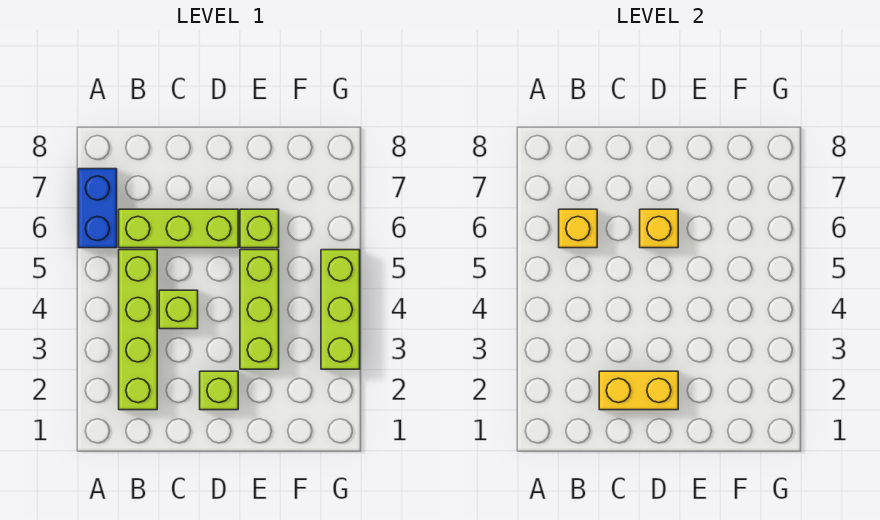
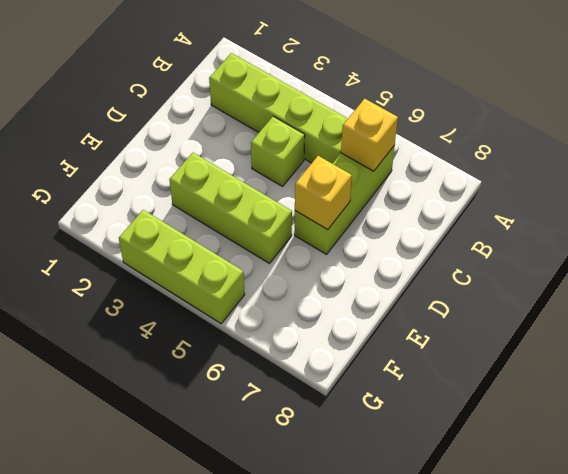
none -> blue 1x2 brick [78,169,117,248]
none -> lime 1x1 brick [200,371,238,410]

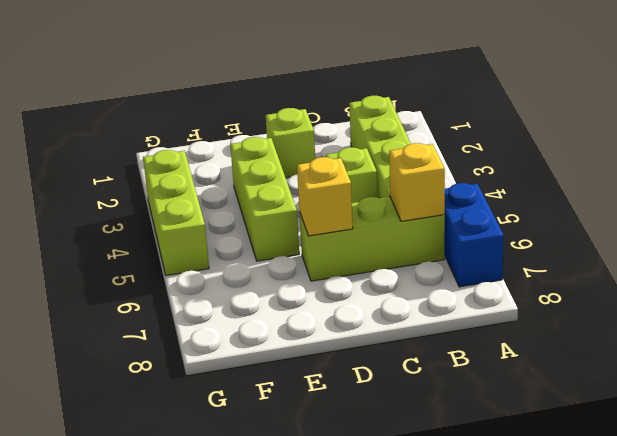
none -> lime 1x1 brick [240,209,279,248]
none -> yellow 1x2 brick [599,371,678,410]

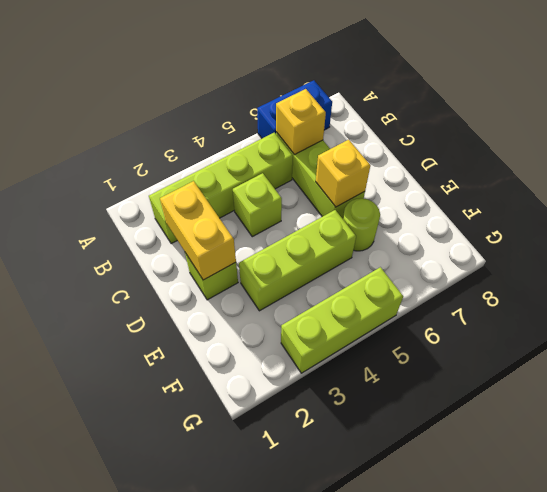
lime 1x1 round brick [343,198,380,251] -> lime 1x1 brick [240,209,279,248]

